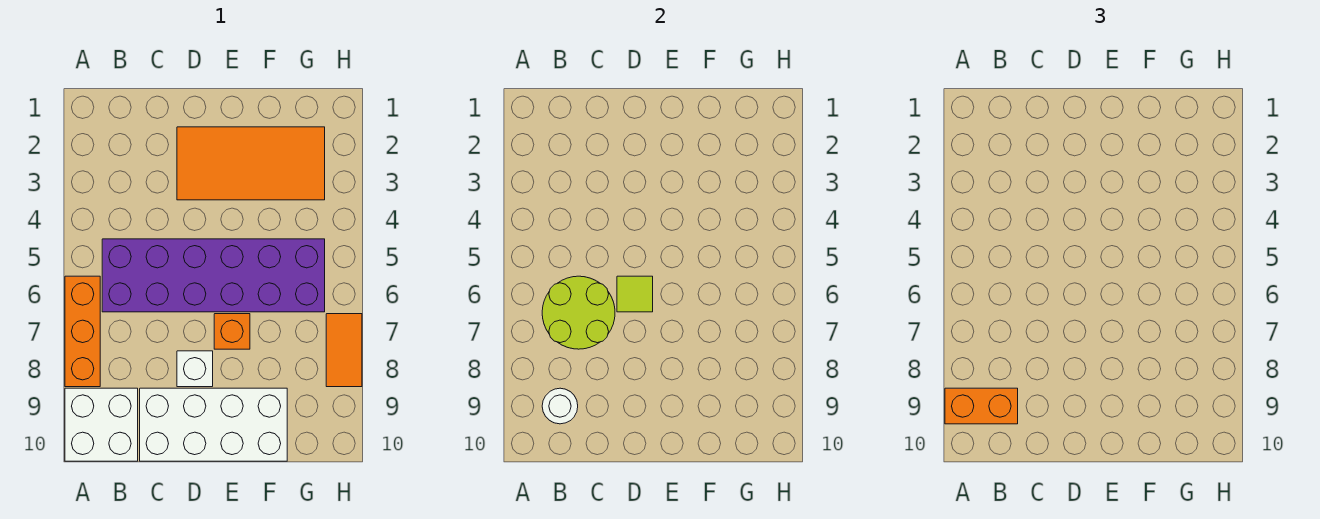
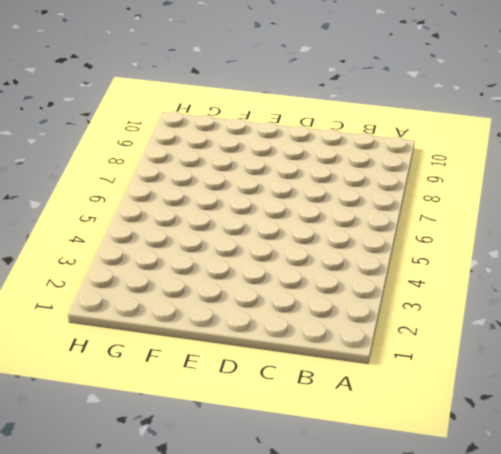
none -> orange 1x3 brick [65,276,100,387]
none -> white 2x2 brick [65,388,138,461]
none -> purple 2x6 brick [102,239,325,312]

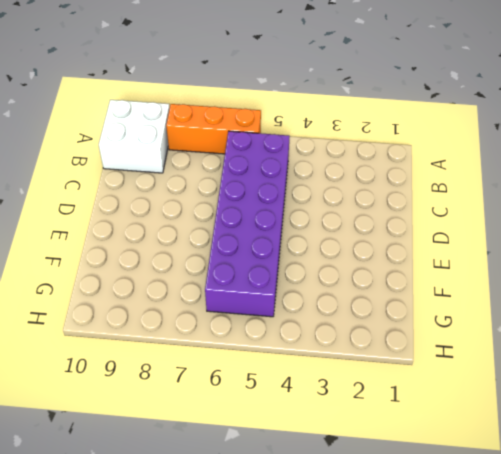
none -> white 2x4 brick [140,388,287,461]
none -> orange 2x4 tile [177,127,325,200]
none -> white 1x1 brick [177,351,213,387]

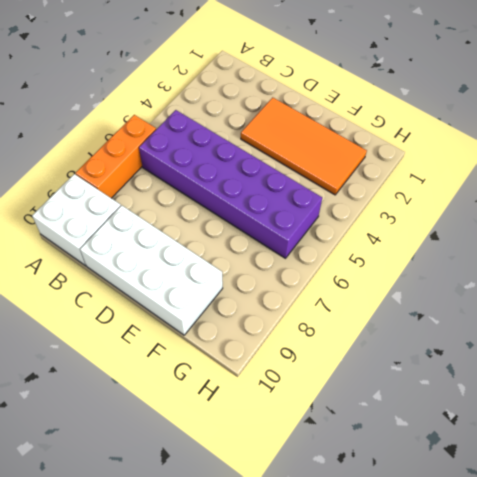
none -> white 1x1 brick [177,351,213,387]
none -> orange 1x1 brick [214,314,250,349]
none -> orange 1x2 tile [326,314,362,387]

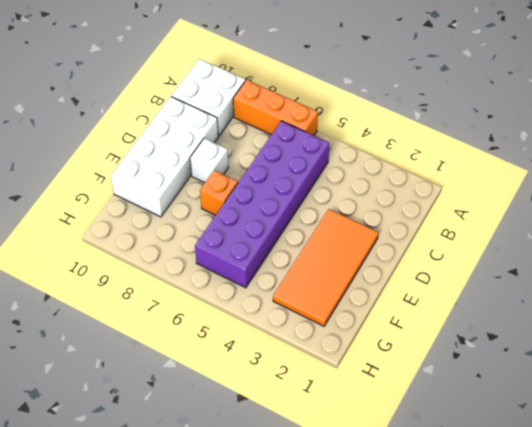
none -> orange 1x2 tile [326,314,362,387]
none -> lime 2x2 round brick [542,276,615,349]
none -> white 1x1 round brick [542,388,578,424]

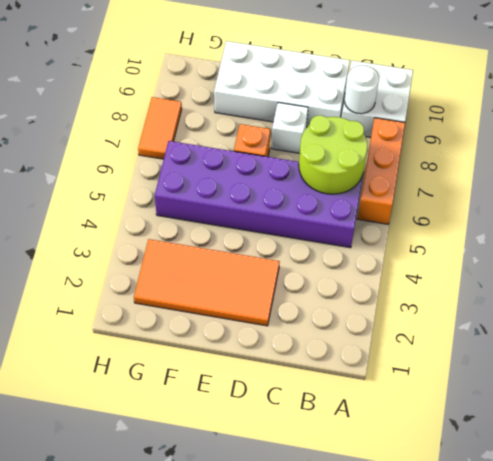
none -> lime 1x1 tile [617,276,653,312]
none -> orange 1x2 brick [945,388,1018,424]

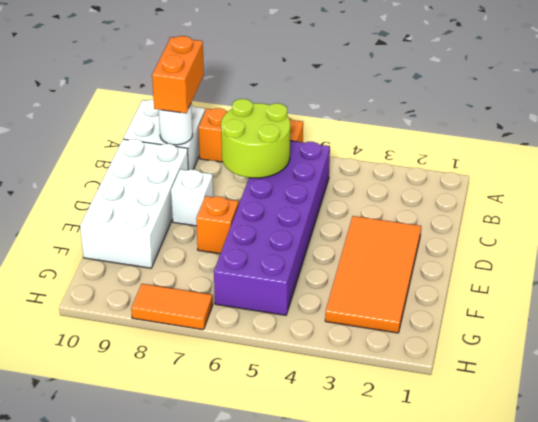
none -> lime 1x1 tile [617,276,653,312]

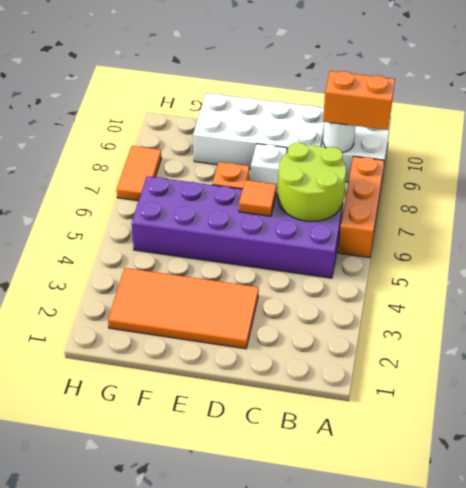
orange 1x1 tile [239,180,277,216] -> lime 1x1 tile [617,276,653,312]

